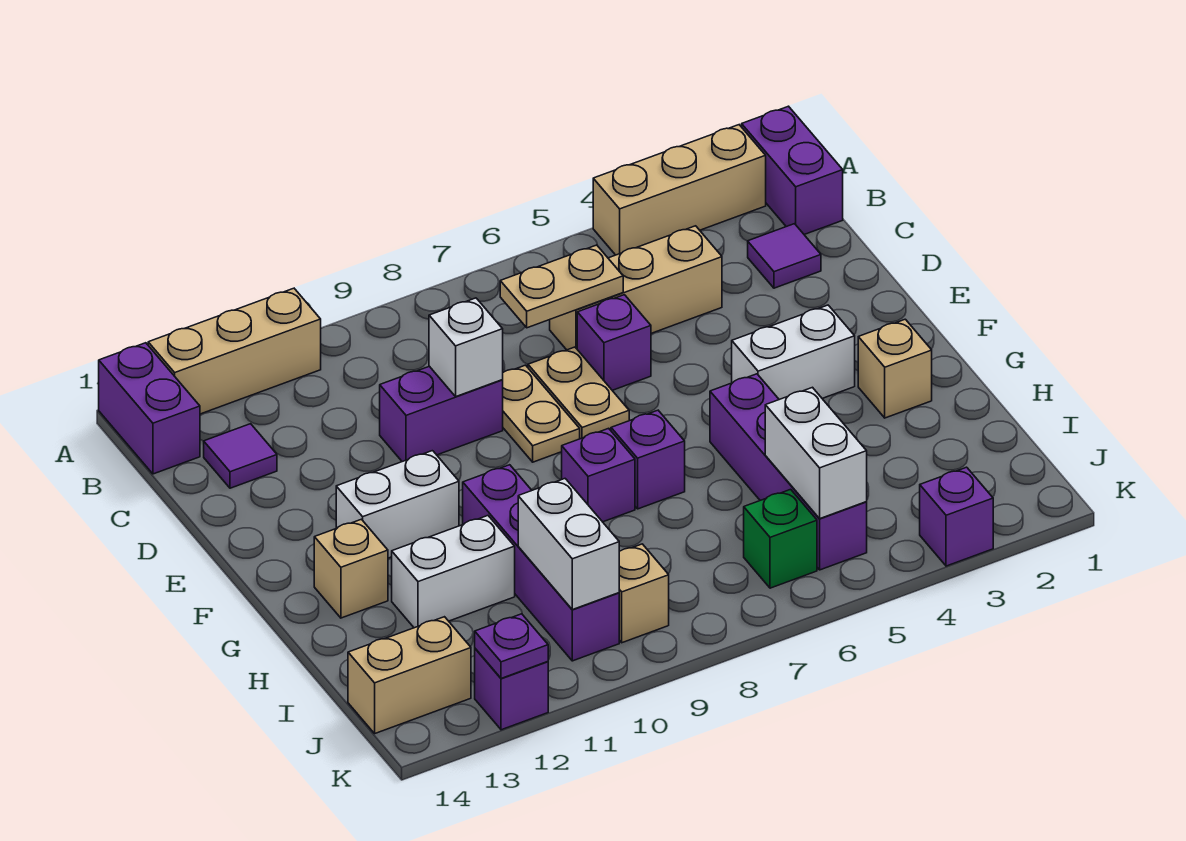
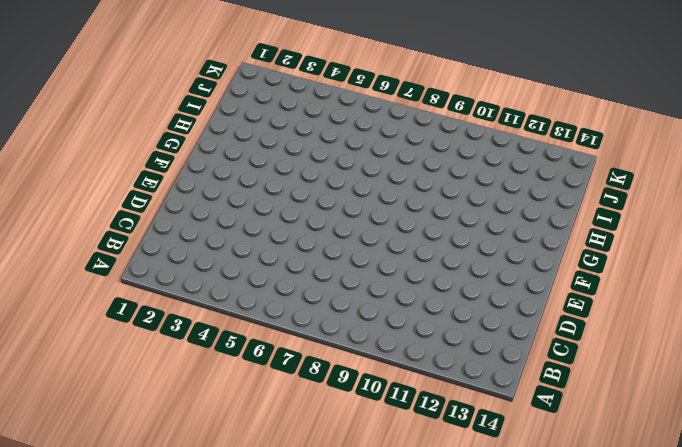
none -> purple 1x2 brick [742,106,843,234]
none -> tan 1x3 brick [593,125,766,255]
none -> tan 1x3 brick [148,288,321,414]
none -> purple 1x2 brick [99,343,200,474]

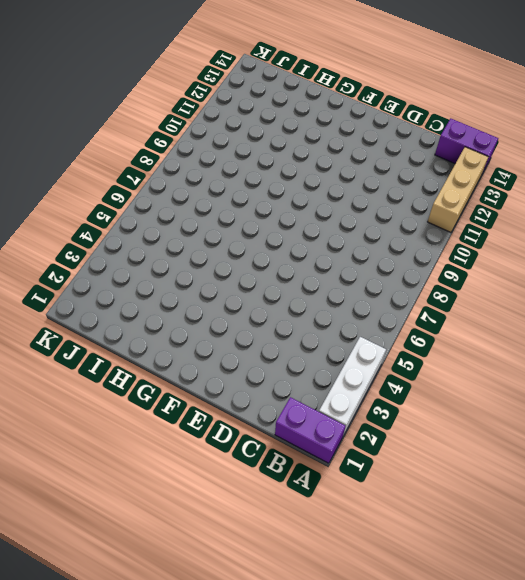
white 1x3 brick [319,337,386,436] -> tan 1x3 brick [593,125,766,255]
none -> purple 1x1 tile [748,224,821,288]
none -> tan 1x3 brick [550,226,722,350]
none -> purple 1x1 tile [204,424,277,488]
none -> purple 1x1 brick [577,295,651,390]

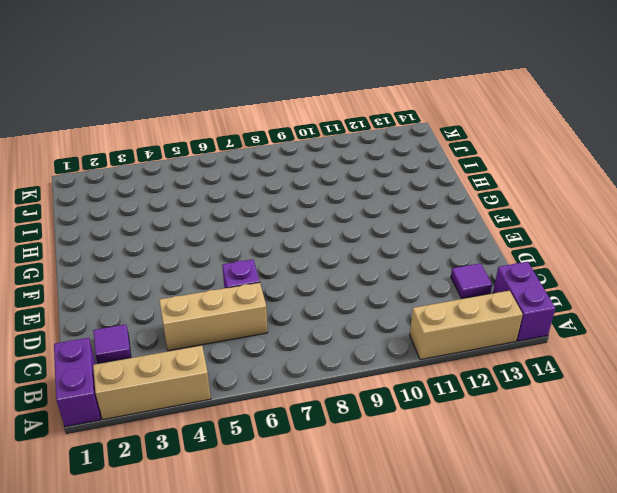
none -> tan 1x2 plate [528,347,629,439]
none -> tan 1x2 plate [503,365,580,462]
none -> purple 1x2 brick [380,366,503,462]
none -> white 1x2 brick [732,305,855,400]

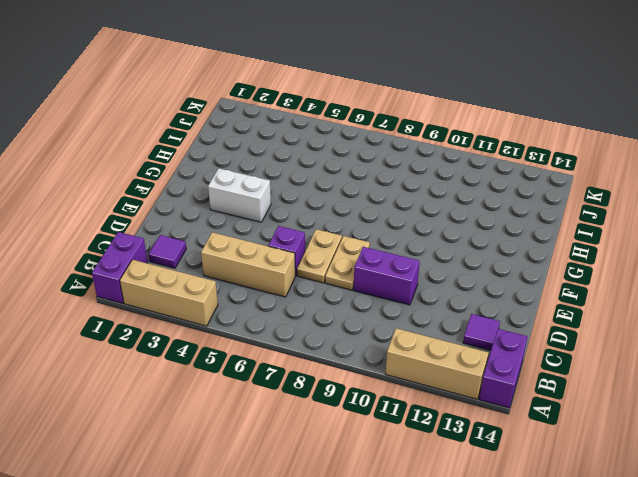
none -> white 1x2 brick [336,451,459,558]
none -> tan 1x1 brick [858,319,932,418]
none -> purple 1x4 brick [710,374,867,570]
none -> purple 1x1 brick [611,410,685,509]

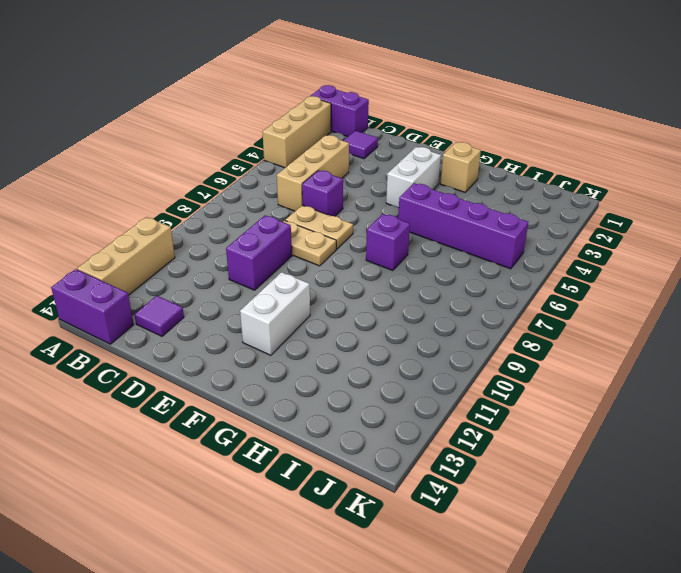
none -> purple 1x1 brick [562,428,635,522]
none -> purple 1x4 brick [463,465,619,661]
none -> tan 1x1 brick [314,519,388,618]
none -> white 1x2 brick [392,516,515,628]

